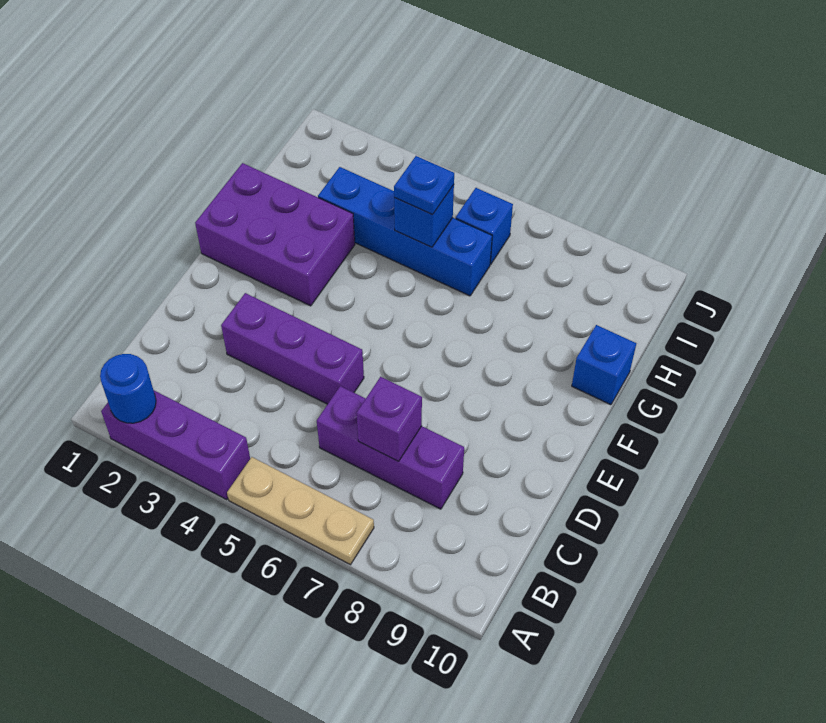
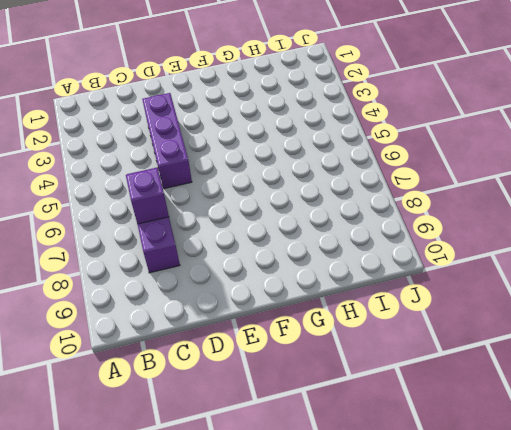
none -> purple 1x3 brick [101,391,250,499]
none -> tan 1x3 plate [227,457,374,565]
none -> purple 2x3 brick [195,163,355,306]

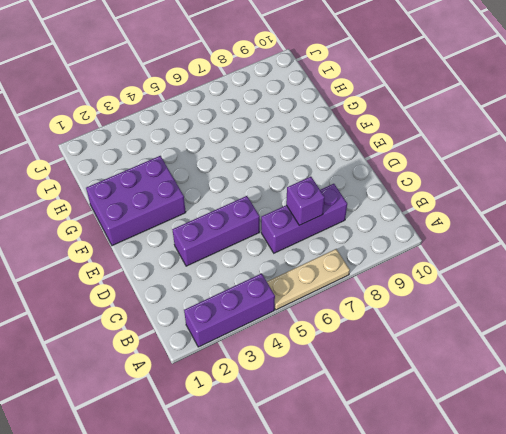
none -> blue 1x1 brick [572,325,636,405]
none -> blue 1x4 brick [318,167,492,296]
none -> blue 1x1 brick [456,188,513,264]

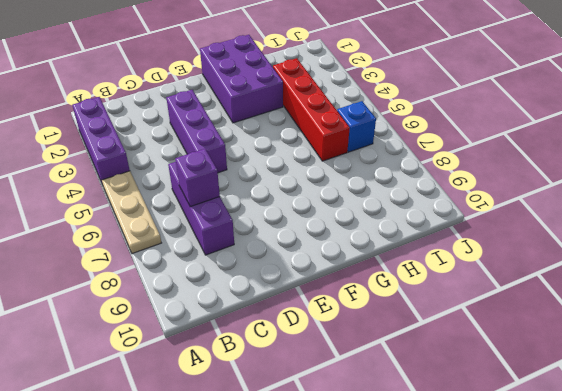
red 1x4 brick [273,58,350,161] -> blue 1x4 brick [318,167,492,296]
none -> blue 1x1 brick [572,325,636,405]
none -> blue 1x1 round brick [100,354,156,423]
none -> blue 1x1 brick [394,185,454,247]

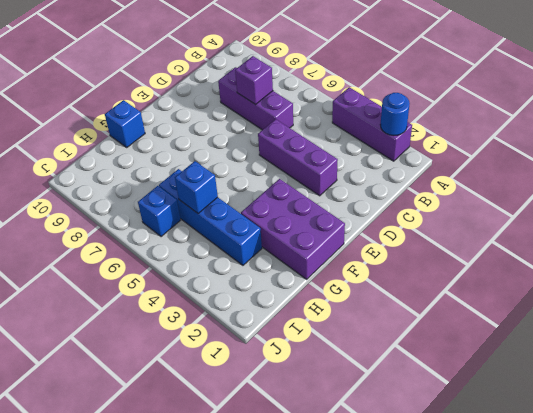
none -> tan 1x3 plate [227,457,374,565]
none -> blue 1x1 plate [394,156,454,215]

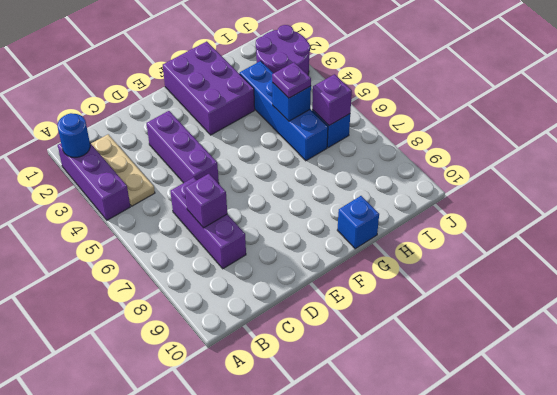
tan 1x3 plate [91,134,155,206] -> tan 1x3 plate moved to [227,457,374,565]
purple 1x1 plate [272,62,311,98] -> blue 1x1 plate [394,156,454,215]
purple 2x2 round brick [256,25,310,75] -> none
purple 1x1 brick [312,74,352,126] -> none

